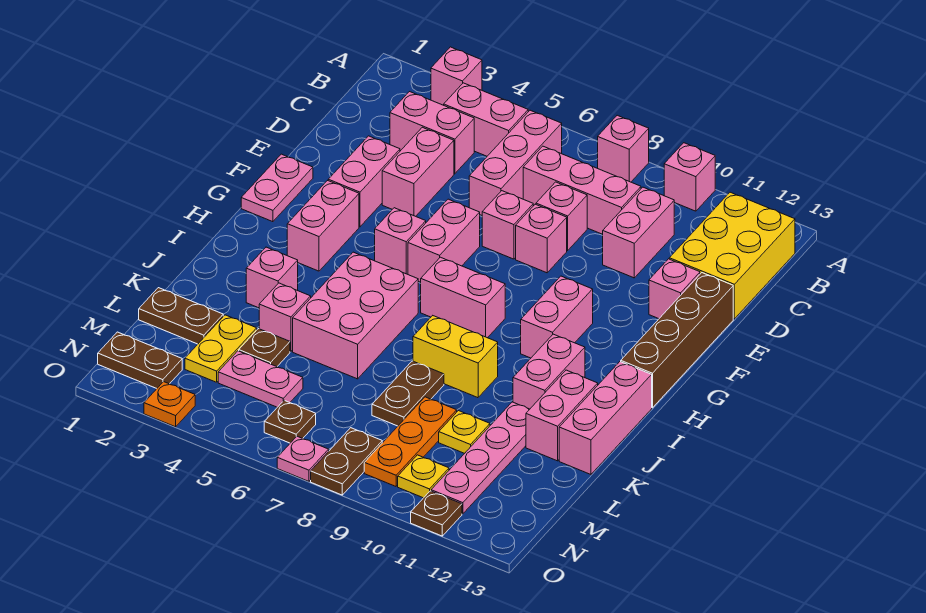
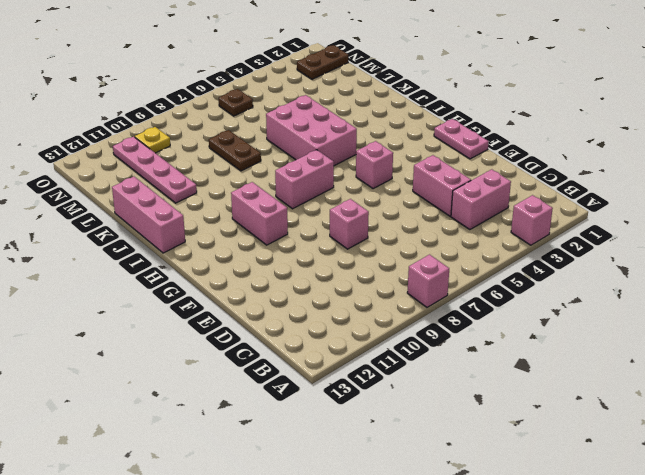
none -> pink 1x1 brick [664,143,715,211]
none -> pink 1x2 brick [444,83,528,156]
none -> pink 1x3 brick [469,110,562,215]
none -> yellow 2x3 brick [669,192,795,319]

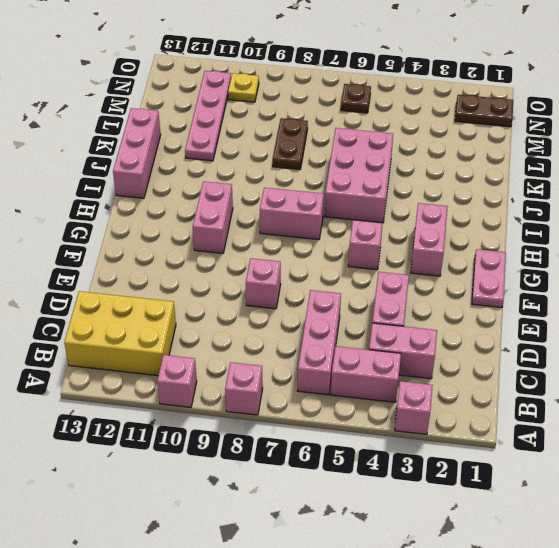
yellow 2x3 brick [64,291,176,376] -> yellow 2x3 brick turned to [669,192,795,319]
none -> pink 1x3 brick [523,146,641,234]
none -> pink 1x2 brick [603,187,674,278]
none -> pink 1x1 brick [536,182,587,251]
none -> pink 1x2 brick [328,136,400,227]

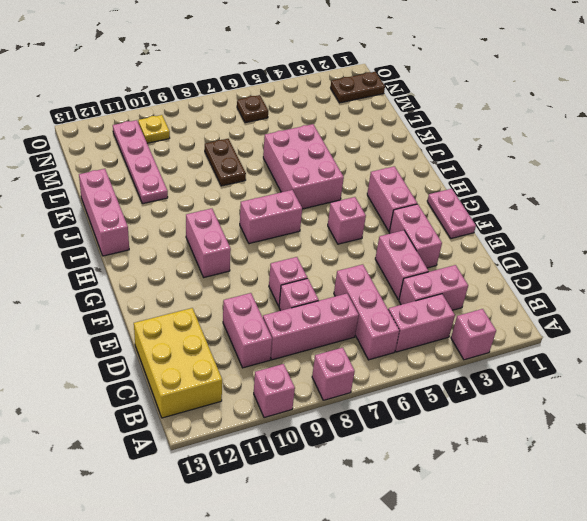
none -> pink 1x1 brick [482,191,533,259]
none -> pink 1x1 brick [649,259,700,319]
none -> brown 1x4 brick [621,273,733,408]
none -> pink 1x2 brick [408,199,480,282]

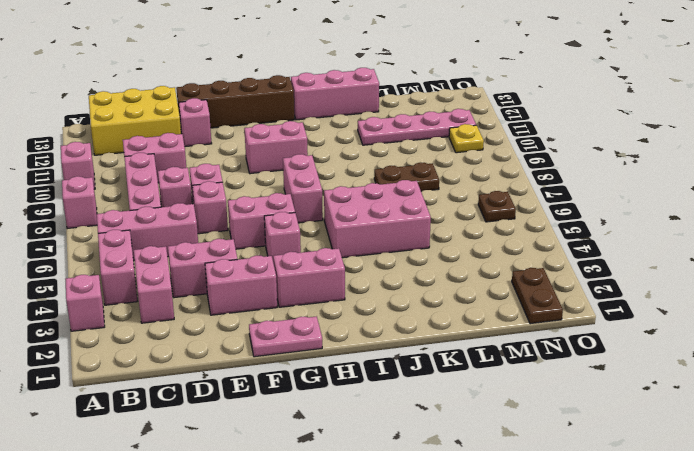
none -> pink 1x2 brick [513,334,585,409]
none -> pink 1x1 brick [246,247,298,308]
none -> yellow 1x2 brick [413,316,498,398]
none -> pink 1x2 brick [526,370,598,461]

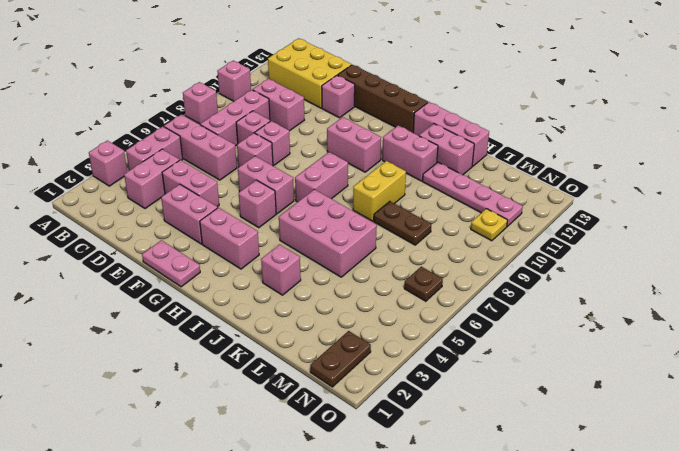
none -> pink 1x1 brick [259,283,311,352]
none -> brown 1x2 plate [139,288,223,344]
none -> yellow 1x2 plate [185,315,257,382]
none -> brown 1x1 plate [239,329,290,367]

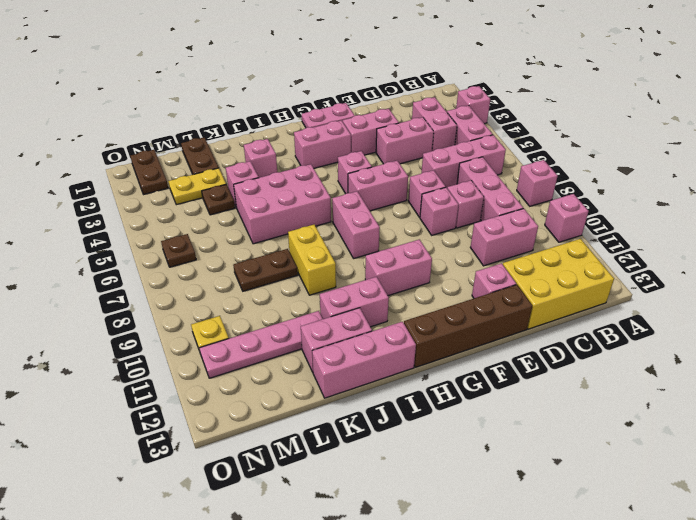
none -> orange 1x3 plate [364,397,457,486]
none -> yellow 1x1 plate [439,411,490,453]
none -> pink 1x2 plate [218,351,303,407]
none -> brown 1x2 plate [311,428,382,495]

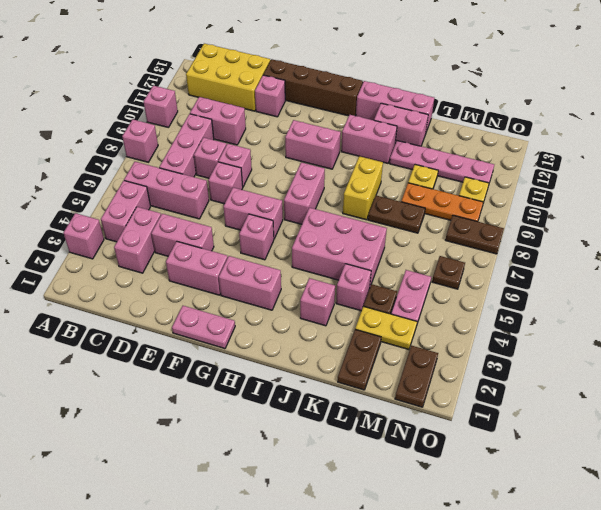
none -> orange 1x1 plate [144,382,195,427]
none -> pink 1x1 plate [277,436,329,481]
none -> brown 1x1 plate [411,491,462,536]

